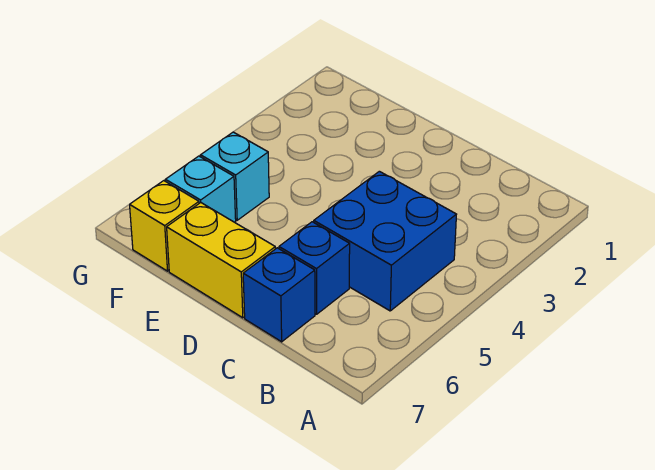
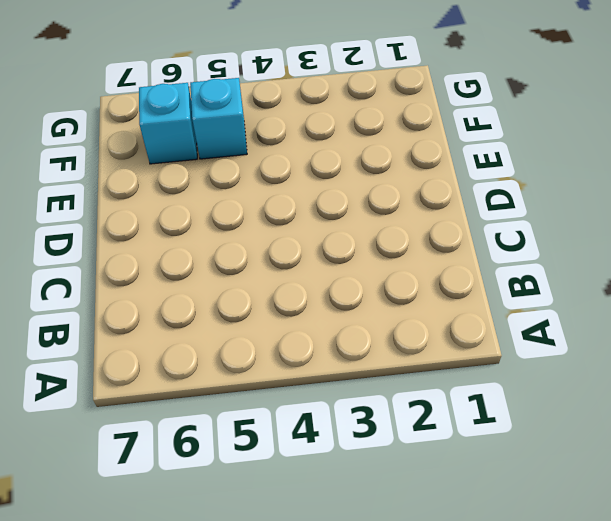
none -> blue 2x2 brick [314,171,457,311]
none -> blue 1x1 brick [279,222,350,314]

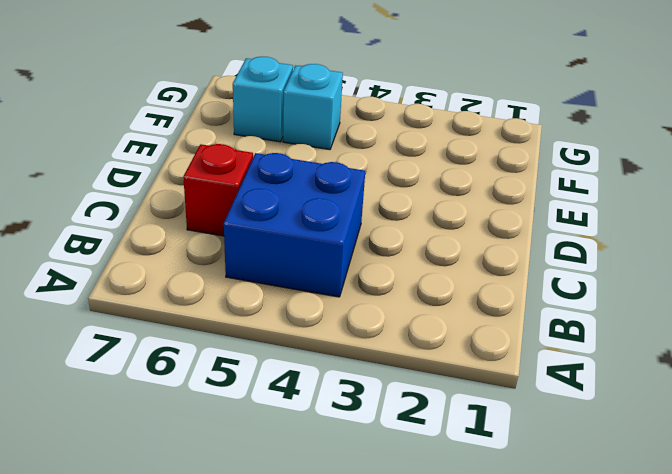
red 1x1 brick [183,144,253,236] -> blue 1x1 brick [279,222,350,314]
none -> blue 1x1 brick [243,248,315,342]
none -> yellow 1x2 brick [167,203,275,318]

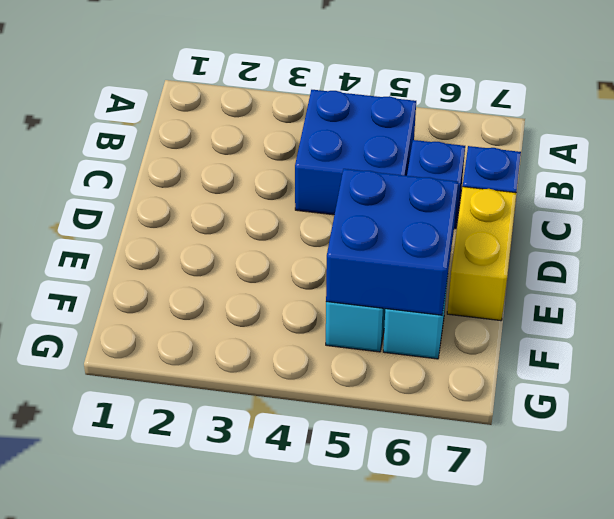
blue 2x2 brick [326,169,458,315] -> none
none -> yellow 1x1 brick [130,181,199,271]

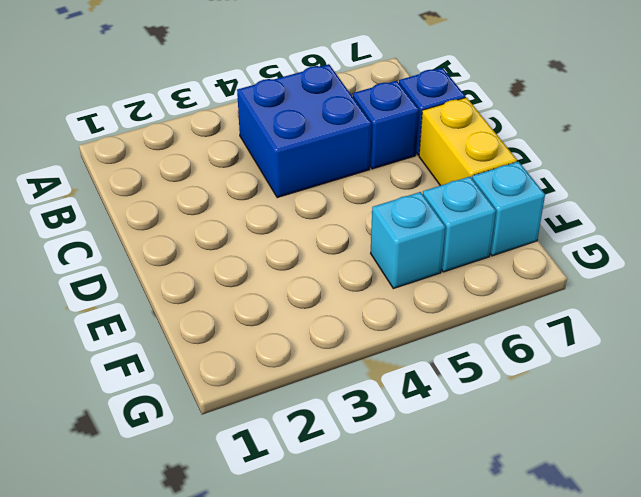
cyan 1x1 brick [472,161,545,256] -> yellow 1x1 brick [130,181,199,271]

